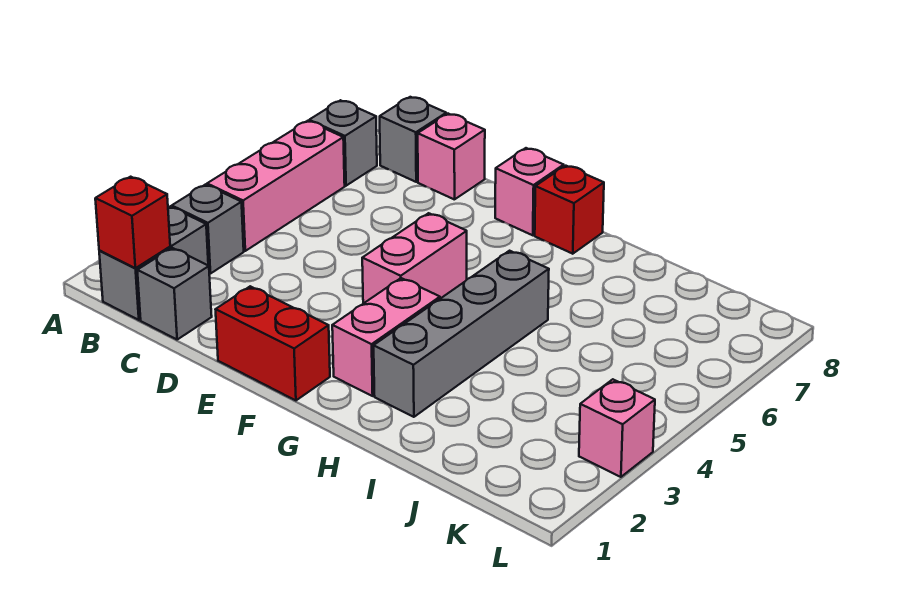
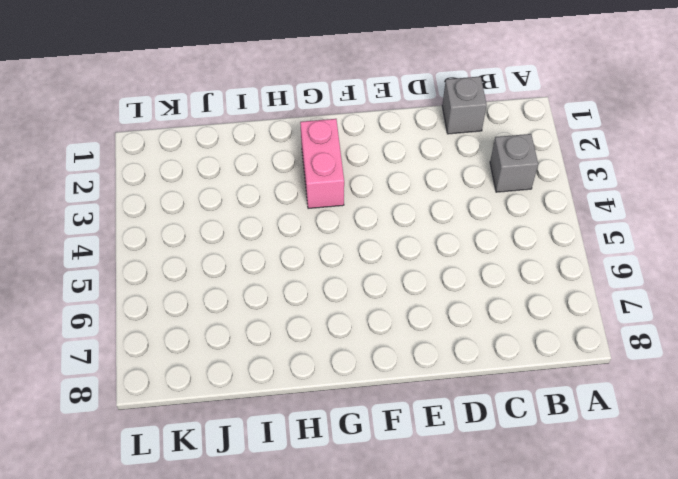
none -> grey 1x2 brick [99,207,208,320]
none -> pink 1x3 brick [207,121,345,251]
none -> grey 1x1 brick [309,100,377,186]

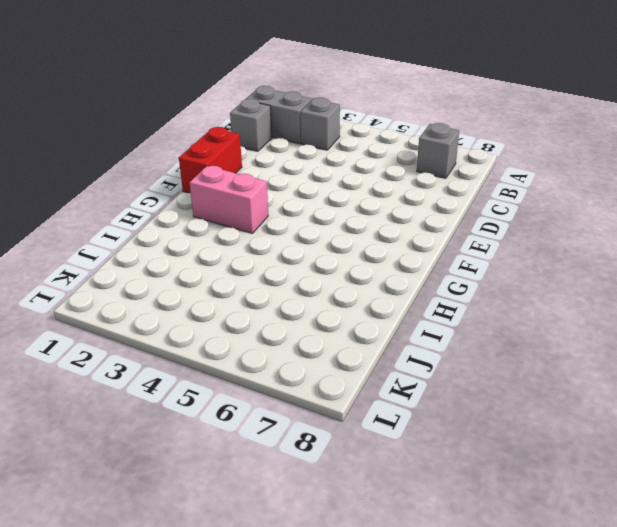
none -> pink 1x3 brick [207,121,345,251]
none -> grey 1x1 brick [380,97,446,182]
none -> pink 1x1 brick [418,114,485,200]

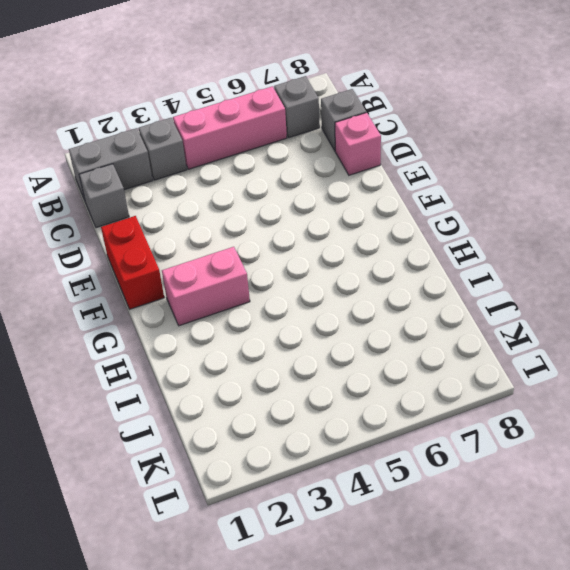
none -> pink 1x2 brick [362,213,467,303]
none -> pink 1x1 brick [495,148,564,235]
none -> red 1x1 brick [535,166,604,254]

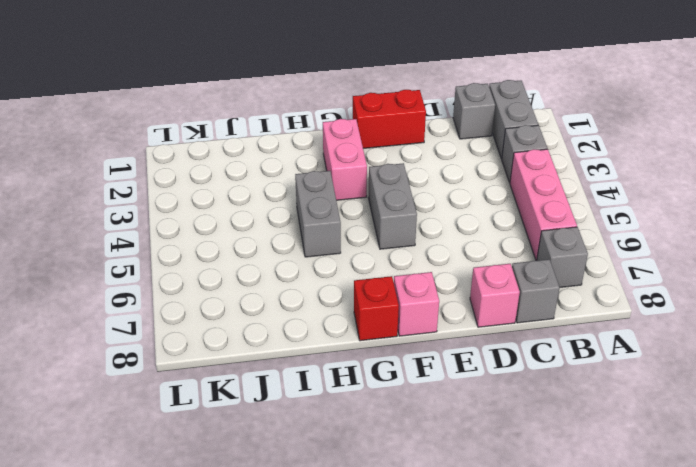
grey 1x2 brick [368,163,417,249] -> pink 1x2 brick [362,213,467,303]
grey 1x2 brick [295,171,341,257] -> grey 1x4 brick [374,251,549,417]
none -> pink 1x1 brick [579,379,655,477]
none -> red 1x1 brick [95,177,170,268]

